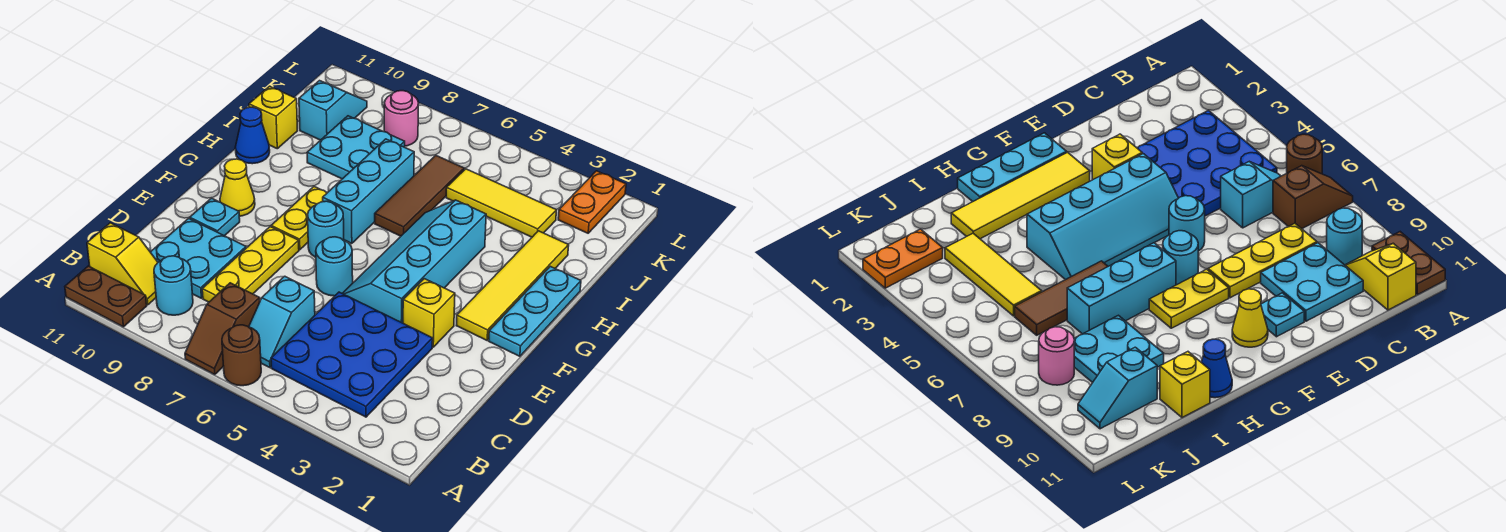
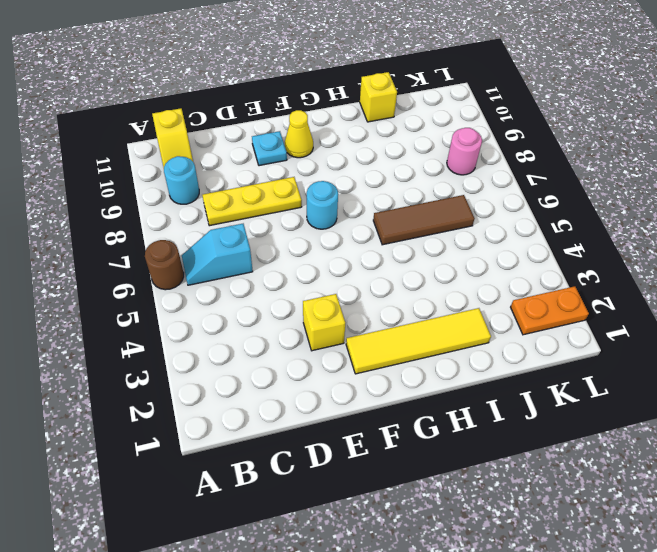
none -> brown 1x2 slope [185,283,260,375]
none -> brown 1x2 plate [65,266,147,327]
none -> blue 3x3 plate [271,292,433,417]

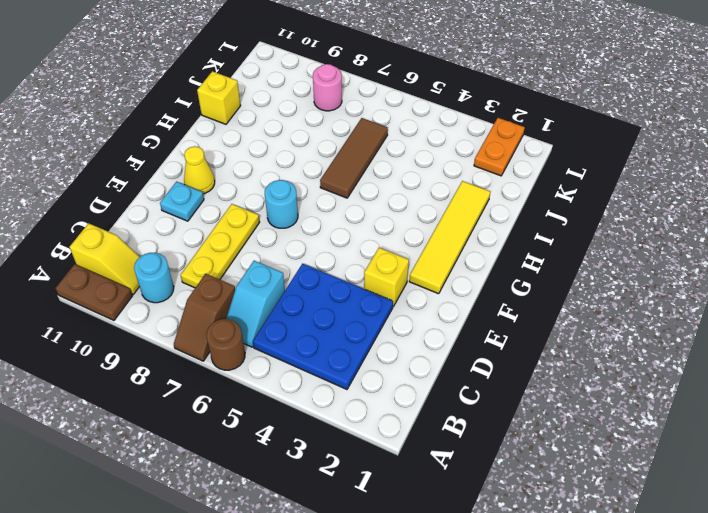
none -> cyan 2x2 plate [151,218,246,298]
none -> cyan 2x4 slope [342,200,486,323]
none -> cyan 1x1 round brick [316,237,353,296]

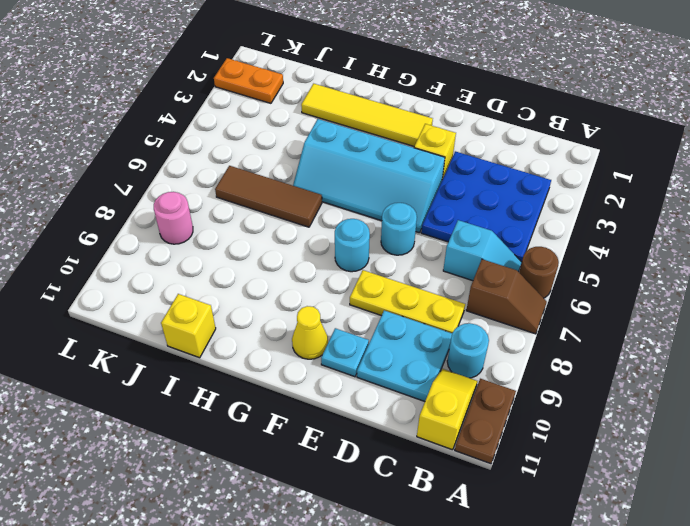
none -> cyan 1x3 plate [489,266,581,356]
none -> yellow 1x2 plate [271,187,327,250]
none -> cyan 1x3 brick [323,139,414,244]

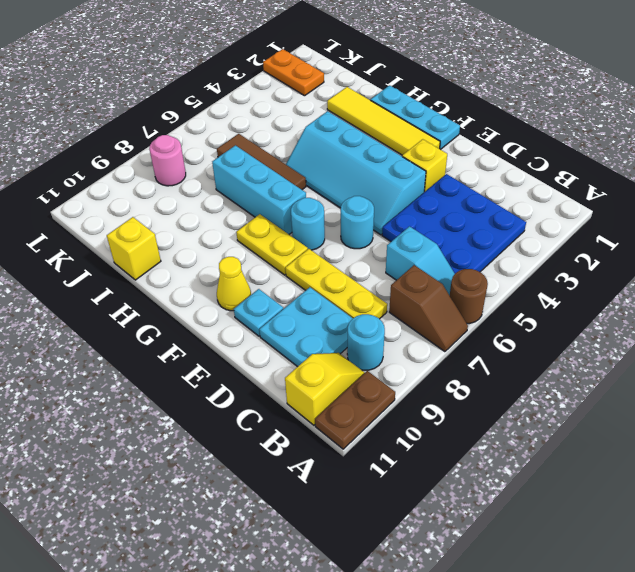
none -> blue 1x1 cone [235,107,270,164]
none -> cyan 2x2 plate [307,116,405,179]
none -> yellow 1x3 tile [446,169,557,237]

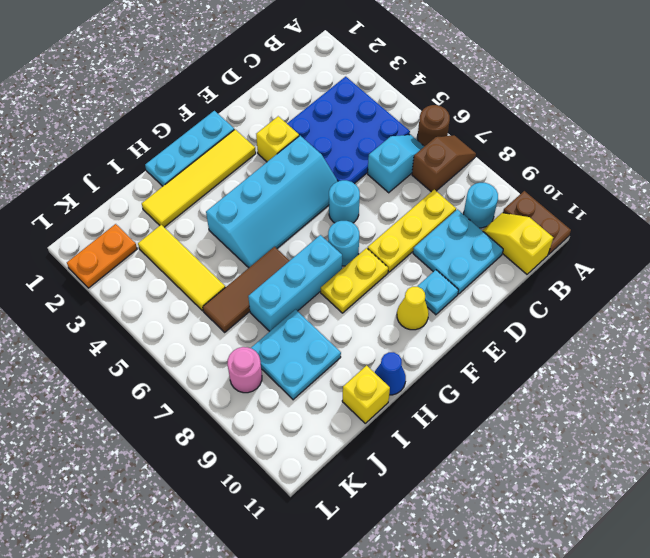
none -> cyan 1x2 slope [299,81,367,140]

